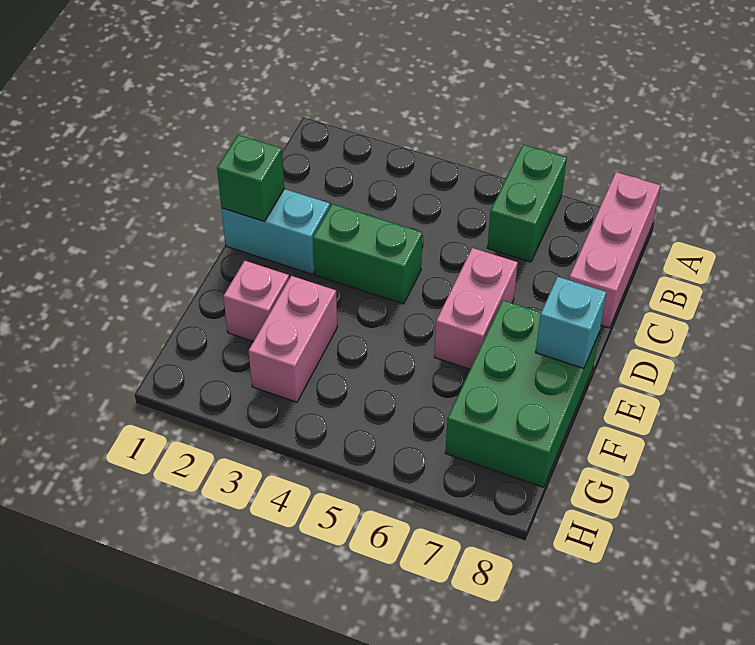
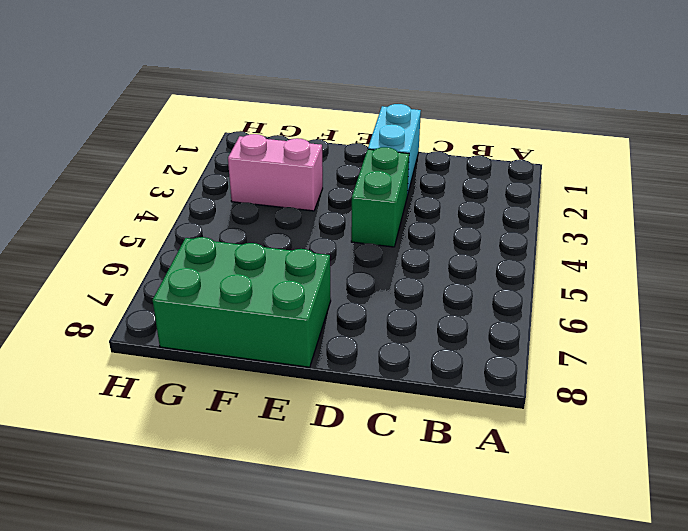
none -> green 1x2 brick [487,145,567,262]
none -> pink 1x3 brick [569,172,661,328]

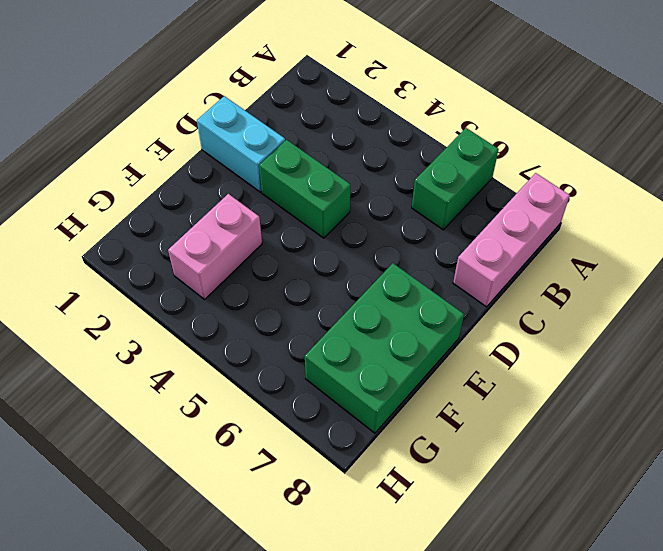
none -> pink 1x2 brick [434,248,518,369]
none -> pink 1x1 brick [223,261,289,341]

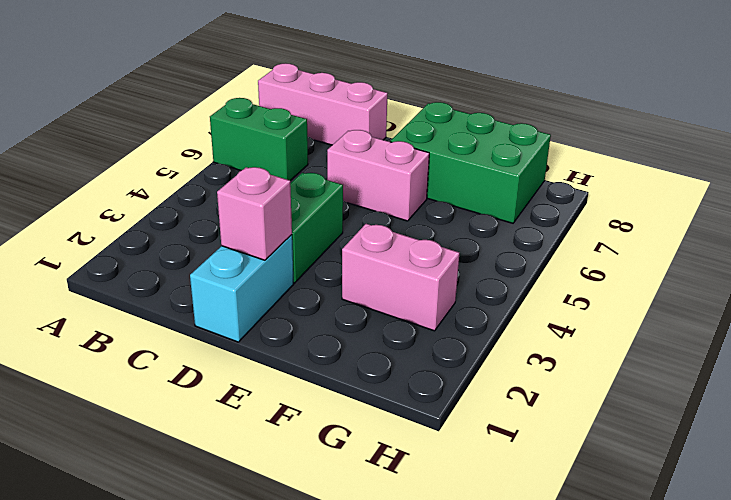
pink 1x1 brick [217,167,292,260] -> pink 1x1 brick moved to [223,261,289,341]
none -> green 1x1 brick [217,135,284,221]
none -> cyan 1x1 brick [536,277,606,368]

